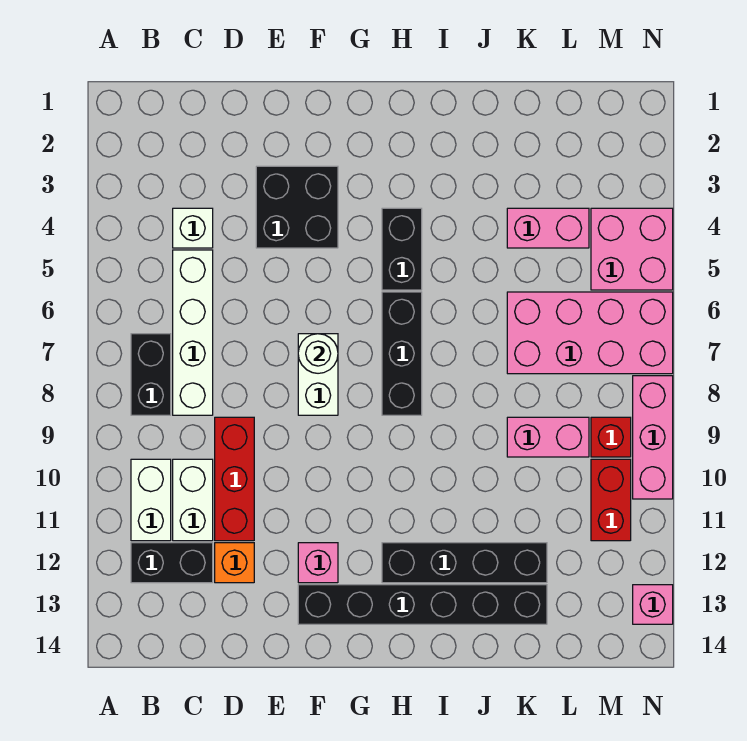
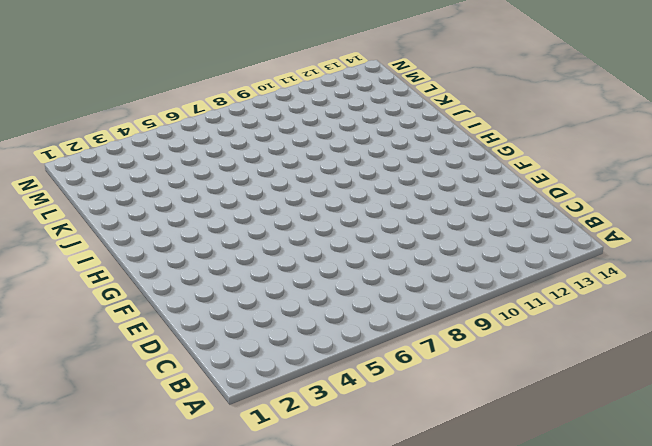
none -> black 1x2 brick [131,334,171,415]
none -> white 1x2 brick [131,459,171,541]
none -> black 1x2 brick [131,543,213,583]

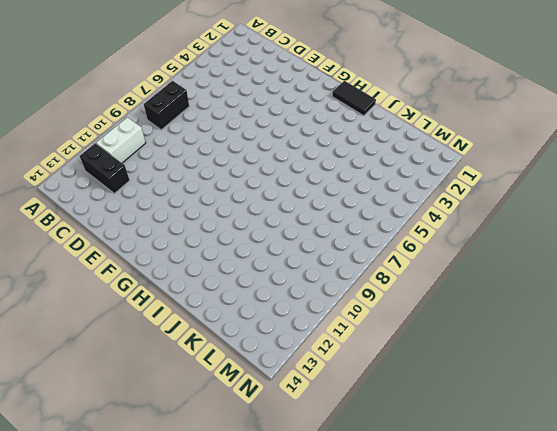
black 1x2 tile [332,81,376,116] -> none
none -> white 1x1 brick [173,208,213,248]
none -> white 1x4 brick [173,250,213,415]
none -> white 1x2 brick [173,459,213,541]

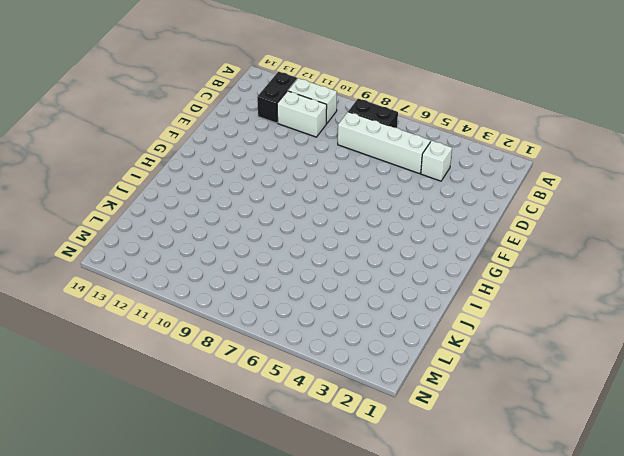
none -> red 1x3 brick [215,417,254,541]
none -> orange 1x1 brick [215,543,254,583]
none -> black 2x2 brick [256,166,338,248]

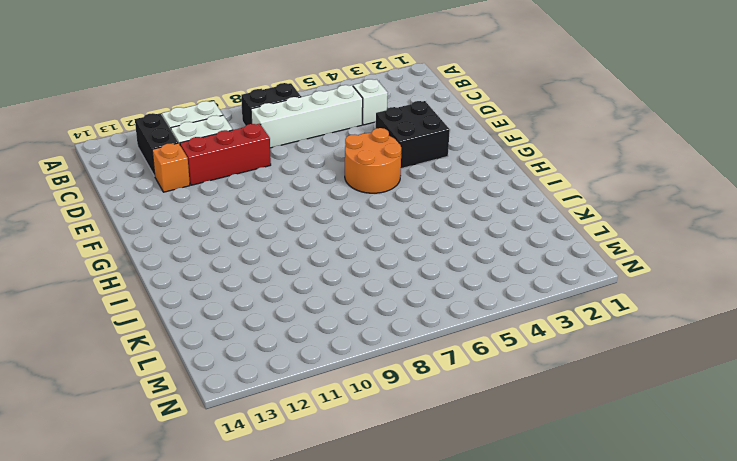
orange 2x2 round brick [345,128,401,193] -> none
none -> white 1x2 brick [298,334,338,415]
none -> pink 1x1 brick [298,543,338,583]
none -> black 1x6 brick [298,585,547,624]

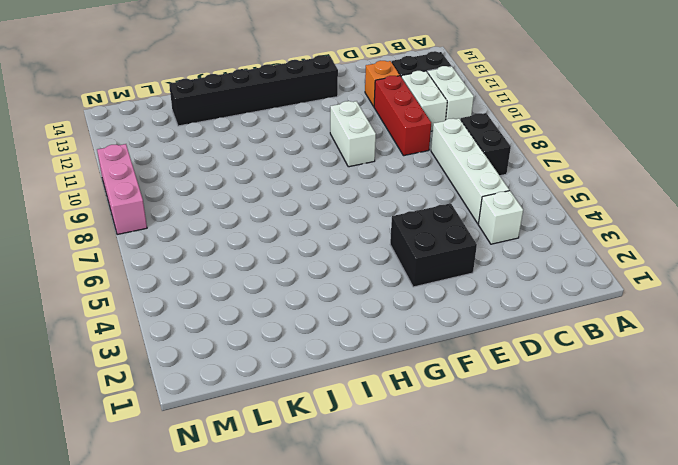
white 1x2 brick [330,101,376,167] -> white 1x2 brick moved to [298,334,338,415]
none -> pink 1x1 brick [298,543,338,583]
none -> black 1x2 brick [382,208,422,290]
none -> black 1x3 brick [382,292,422,415]

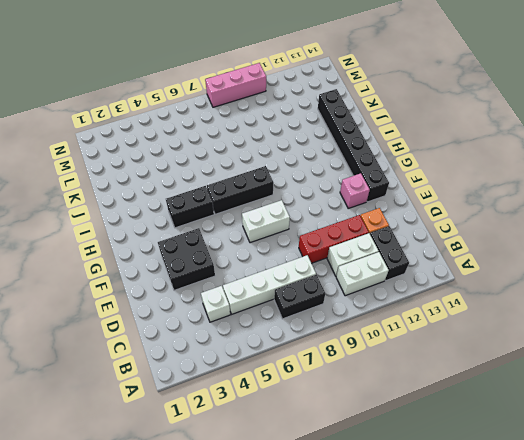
none -> black 1x4 brick [382,543,547,583]
none -> pink 1x2 brick [507,208,589,248]
none -> pink 2x4 brick [507,292,673,374]

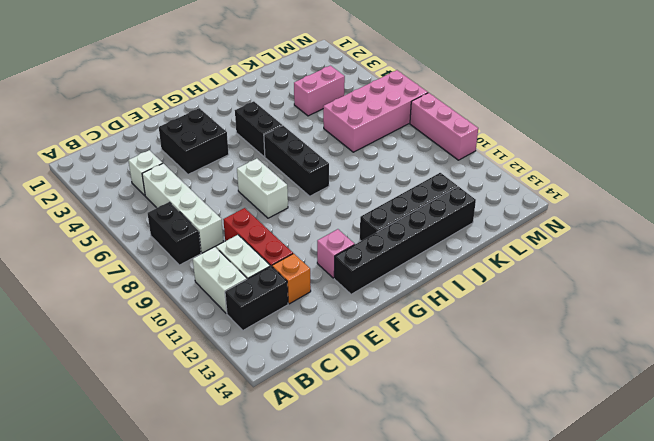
none -> pink 1x2 brick [507,417,589,457]
none -> pink 2x2 brick [591,208,673,290]
none -> red 1x1 brick [591,417,631,457]

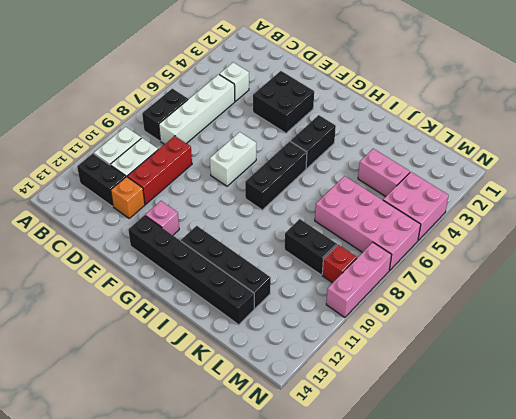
black 1x2 brick [285,219,337,275] -> pink 1x2 brick [507,417,589,457]
none -> red 1x2 brick [591,459,631,541]
none -> pink 1x1 brick [633,585,673,624]
none -> white 1x1 round brick [298,334,338,373]

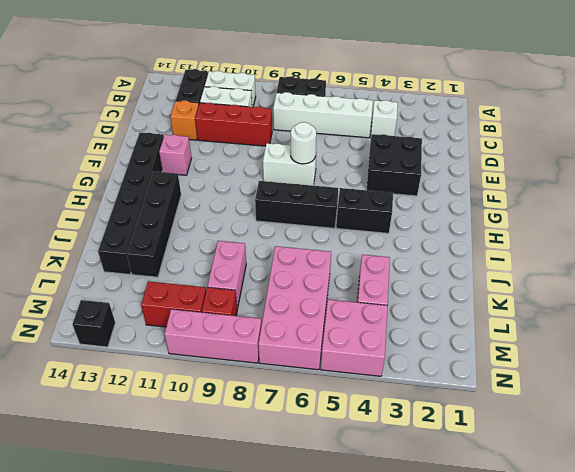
black 1x1 brick [72,300,115,347] -> pink 1x1 brick [633,585,673,624]

